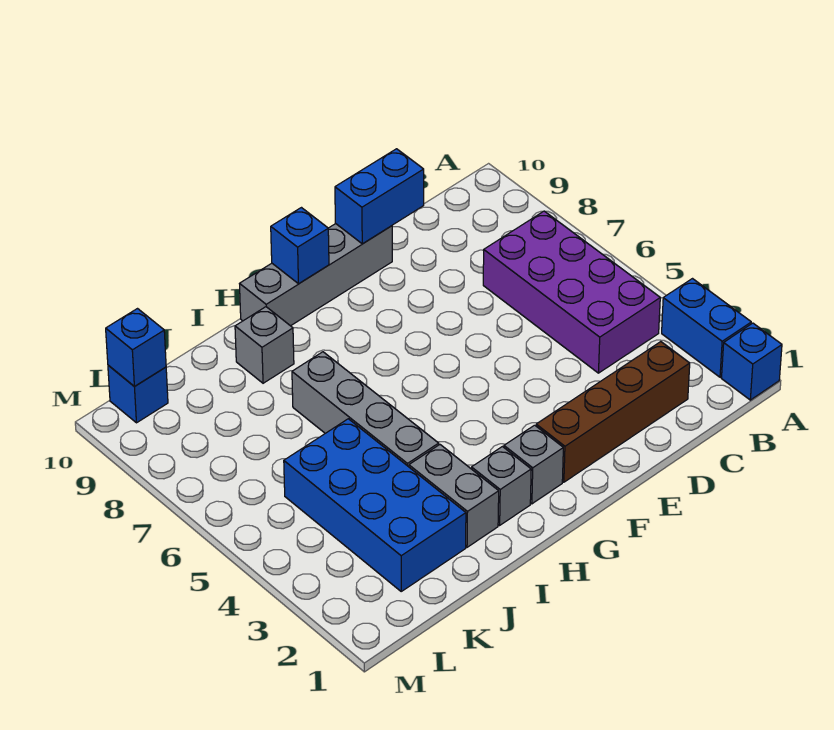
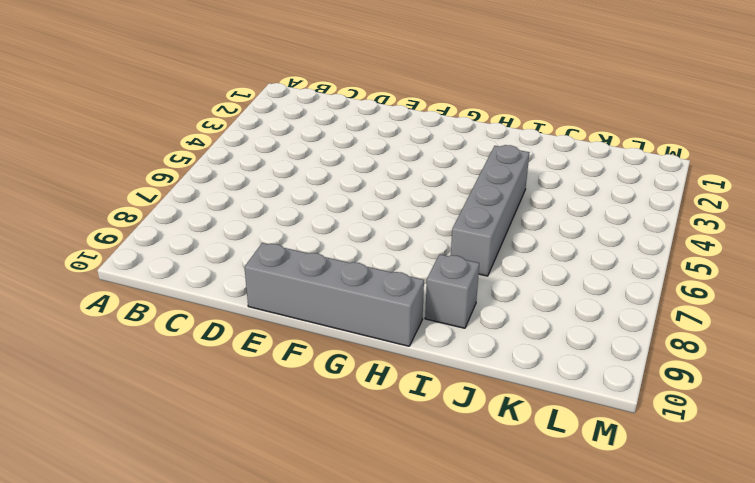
none -> blue 1x1 brick [721,323,782,400]
none -> blue 1x2 brick [662,279,751,377]
none -> purple 2x4 brick [483,211,660,373]

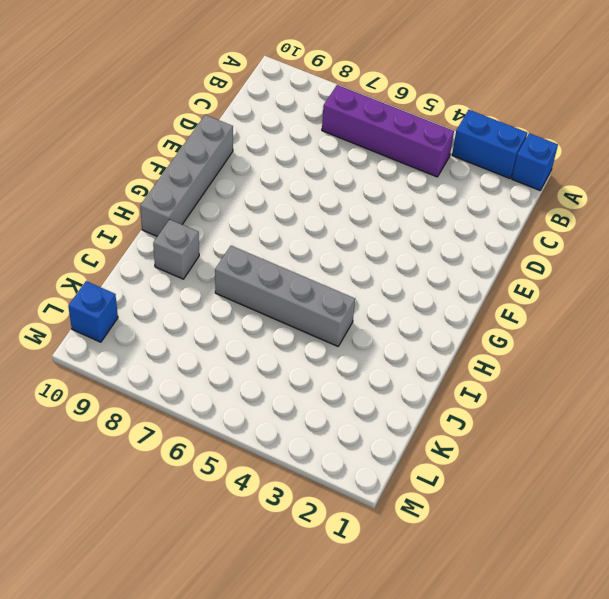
purple 1x4 brick [322,85,454,177] -> purple 2x4 brick [483,211,660,373]
none -> brown 1x4 brick [536,342,690,482]
none -> grey 1x1 brick [504,425,563,504]
none -> grey 1x1 brick [472,447,531,525]

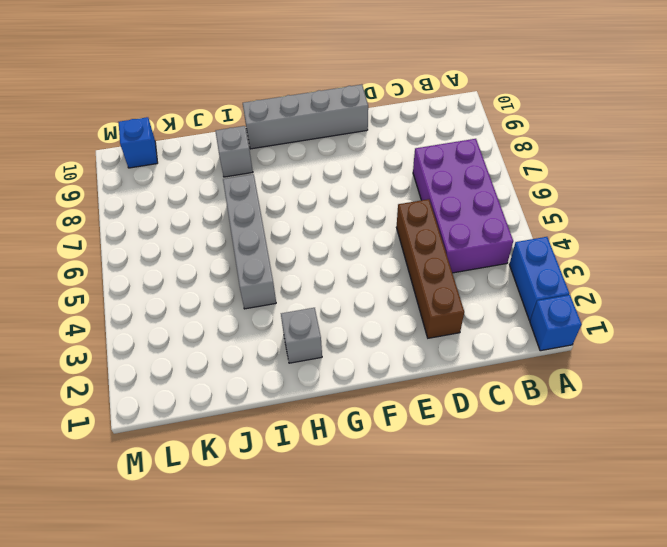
brown 1x4 brick [396,199,464,338] -> brown 1x4 brick turned to [536,342,690,482]
none -> grey 1x1 brick [504,425,563,504]
none -> grey 1x2 brick [409,445,499,547]
none -> blue 2x4 brick [284,419,466,591]

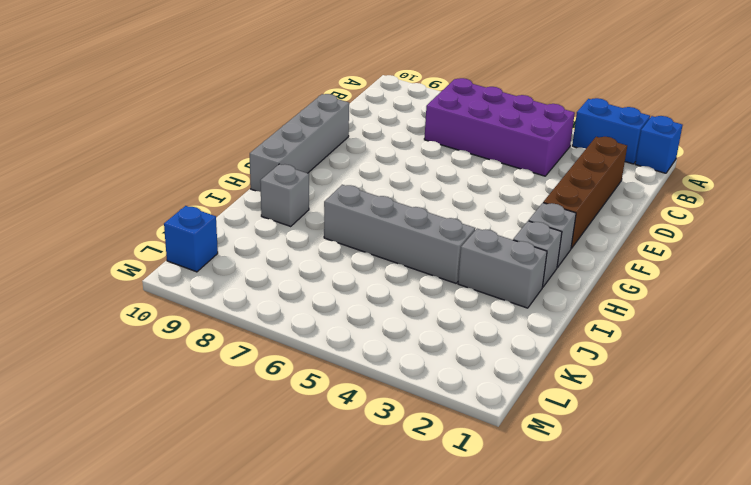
none -> blue 2x4 brick [284,419,466,591]
none -> blue 1x2 brick [335,149,424,244]
none -> blue 1x1 brick [271,208,329,284]

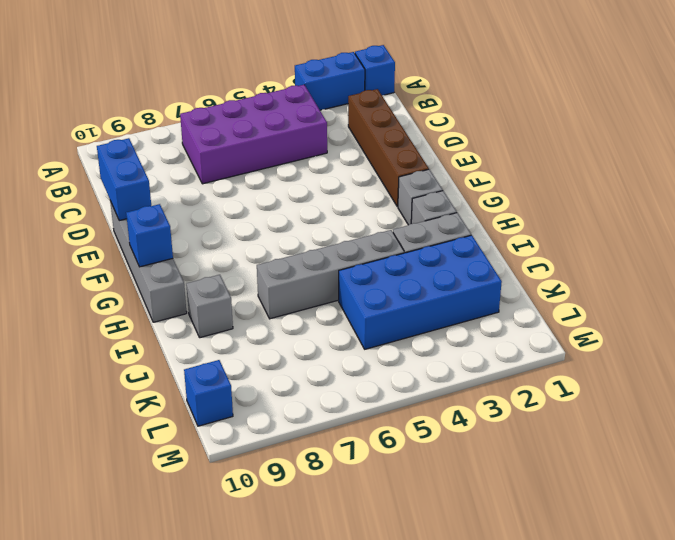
none -> blue 1x1 brick [106,309,166,387]

